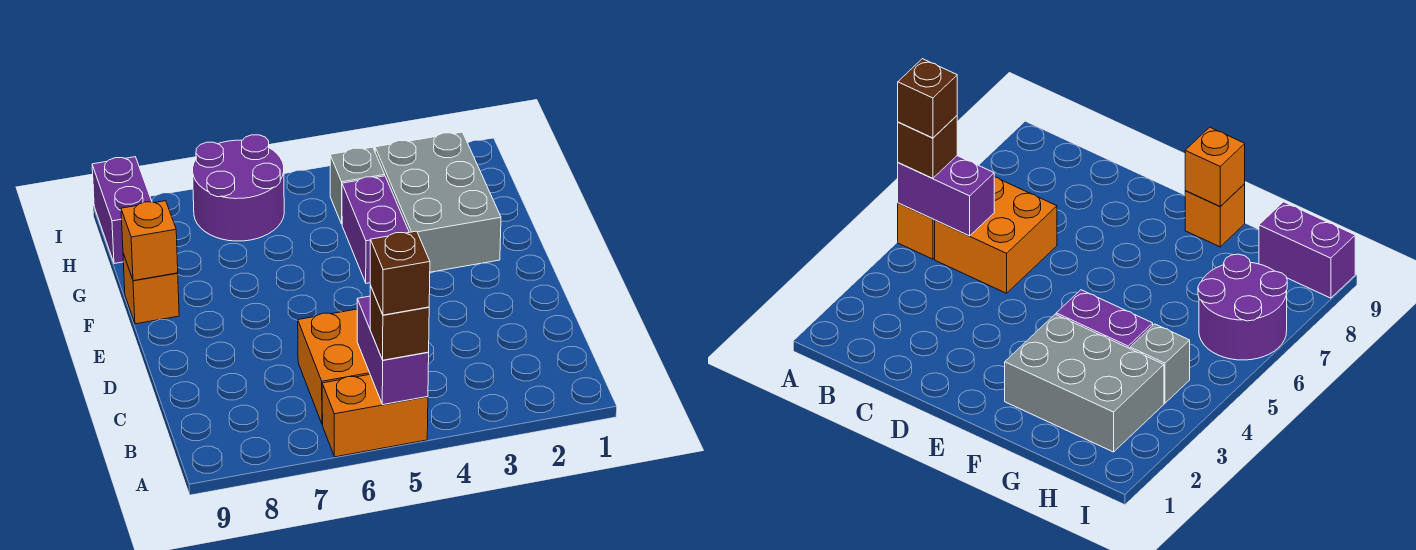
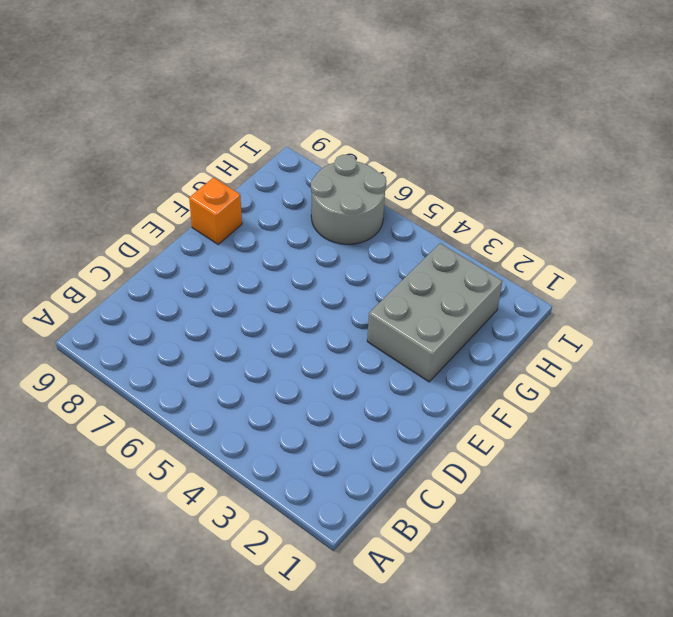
grey 2x2 round brick [311,155,386,244] -> purple 2x2 round brick [193,135,284,241]
none -> orange 1x2 brick [322,375,428,457]
none -> orange 2x2 brick [298,309,370,424]
none -> purple 1x2 brick [342,176,409,283]

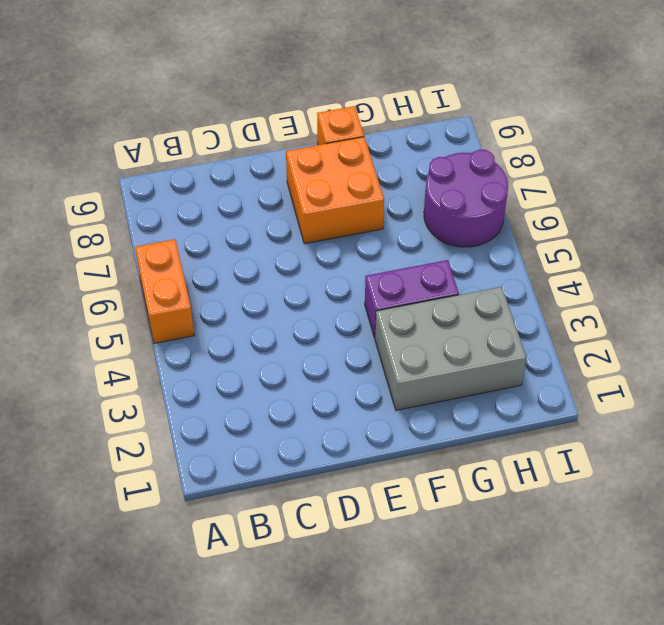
orange 2x2 brick [286,137,384,244] -> orange 2x2 brick moved to [298,309,370,424]
none -> grey 1x1 brick [330,147,385,224]
none -> purple 1x2 brick [92,157,152,264]
none -> purple 1x2 brick [357,296,429,405]

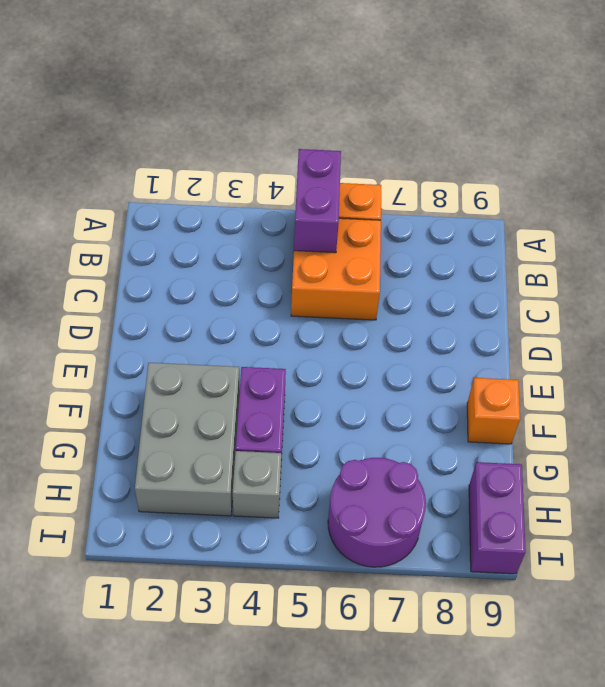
none -> orange 1x1 brick [121,201,178,281]
none -> brown 1x1 brick [370,286,429,360]
none -> brown 1x1 brick [370,231,430,315]

